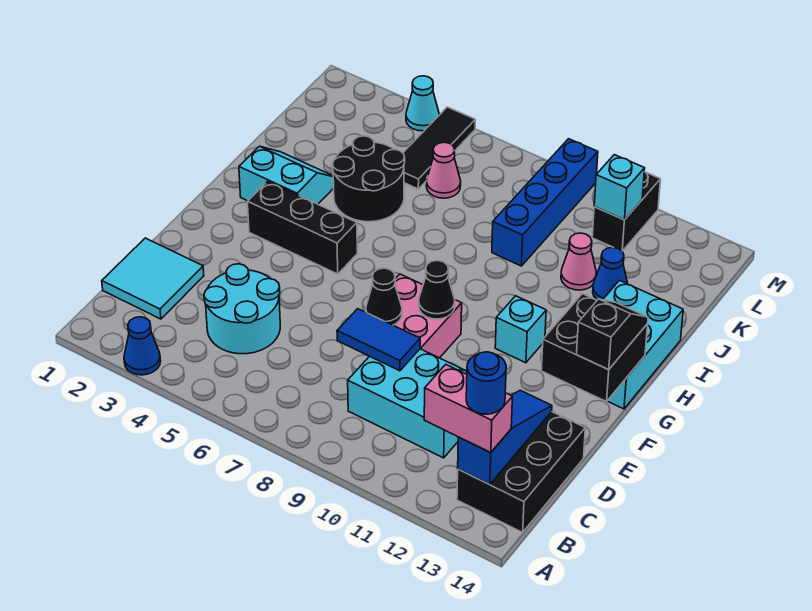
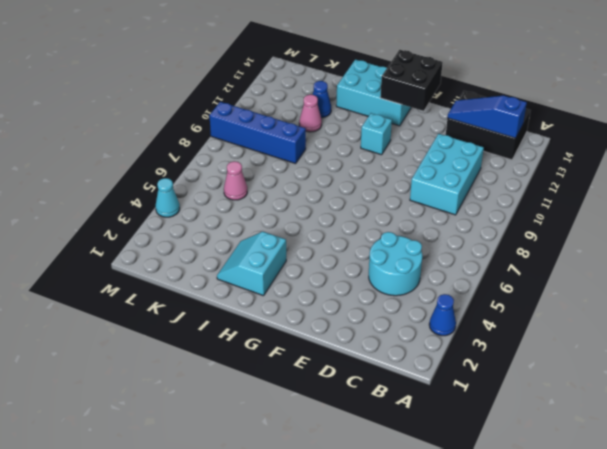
none -> cyan 2x2 tile [102,238,204,319]
none -> pink 2x2 brick [365,274,462,358]
none -> black 1x3 brick [247,181,357,274]

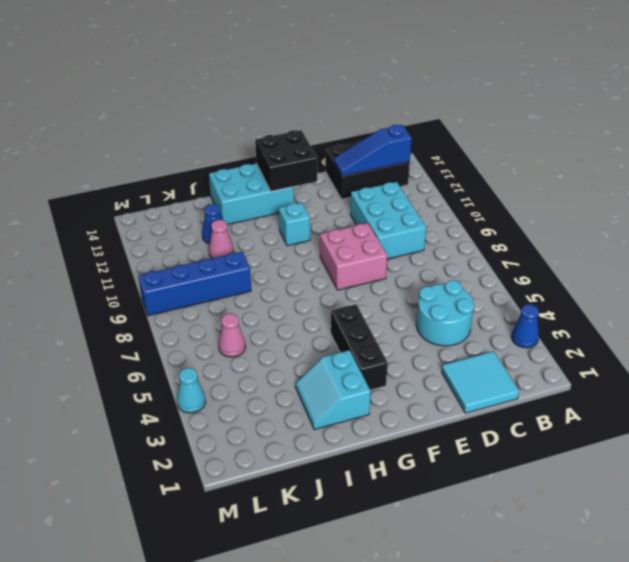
none -> black 2x2 round brick [332,136,405,222]
none -> black 1x3 tile [403,107,475,189]
none -> black 1x2 brick [592,171,661,251]

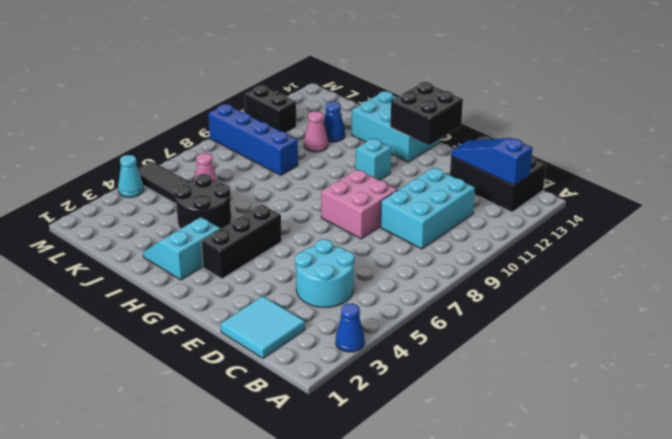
none -> blue 1x2 tile [337,309,420,371]
none -> black 1x1 cone [366,268,402,325]
none -> black 1x1 cone [419,260,455,319]

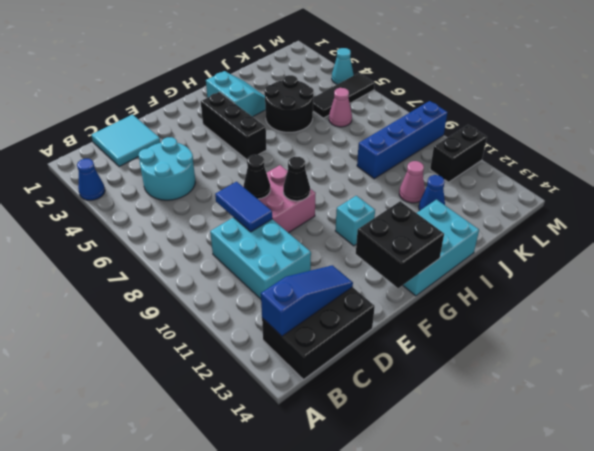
none -> cyan 1x1 brick [594,155,645,220]
none -> pink 1x2 brick [424,364,512,453]
none -> black 1x2 slope [577,299,648,370]

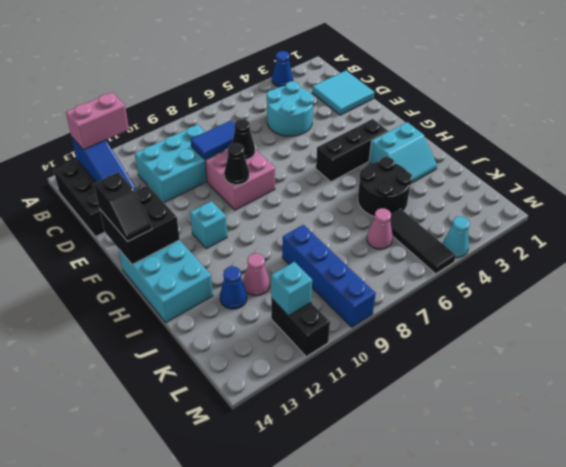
none -> blue 1x1 round brick [466,352,506,414]

